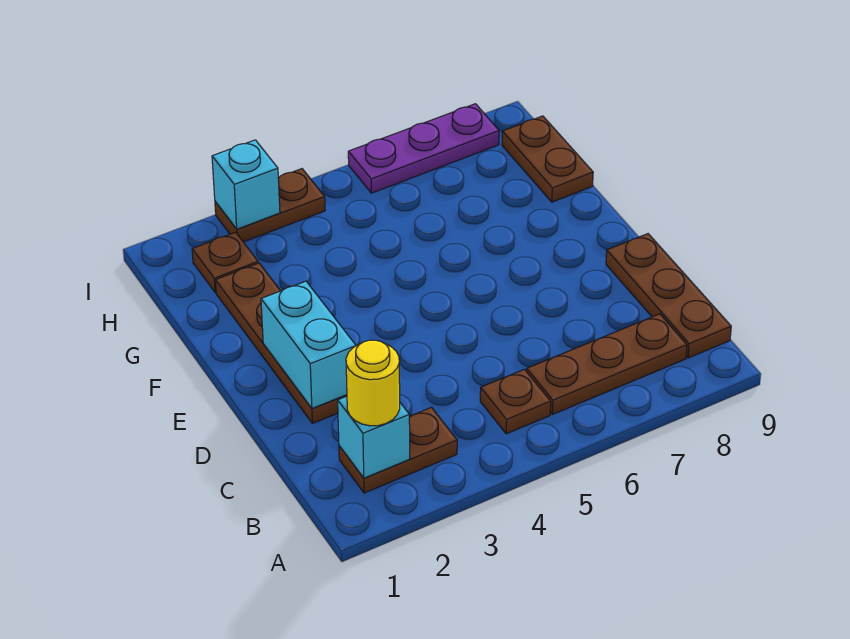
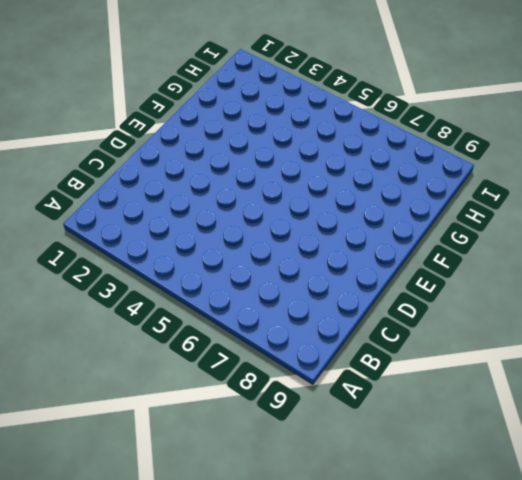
none -> brown 1x2 plate [339,407,457,493]
none -> brown 1x1 plate [480,369,551,434]
none -> brown 1x3 plate [527,314,687,415]

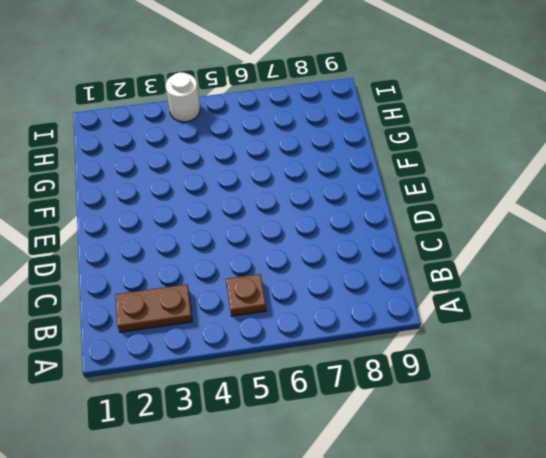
white 1x1 round brick [166,72,200,122] -> brown 1x2 plate [215,169,325,242]
none -> brown 1x3 plate [527,314,687,415]
none -> brown 1x3 plate [606,234,731,358]
none -> brown 1x4 plate [215,263,347,423]

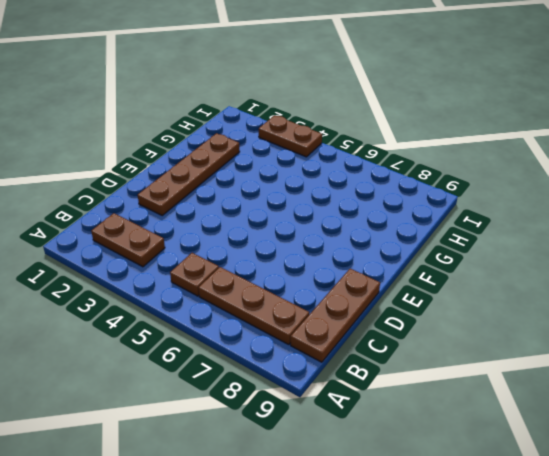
none -> brown 1x2 plate [502,116,593,202]
none -> brown 1x1 plate [192,232,258,293]
none -> purple 1x3 plate [348,104,499,193]

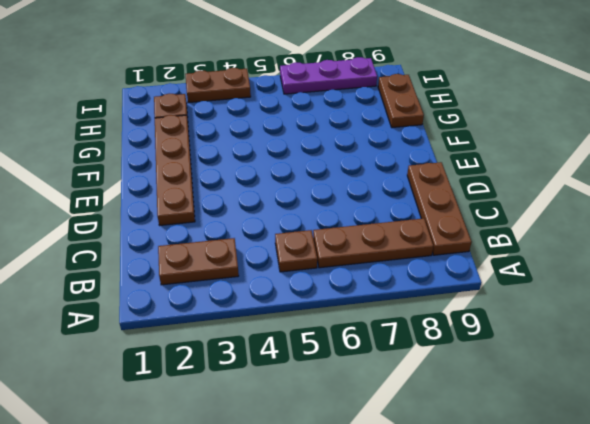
none -> cyan 1x1 brick [338,396,410,478]
none -> cyan 1x2 brick [261,281,356,409]
none -> cyan 1x1 brick [212,140,280,229]

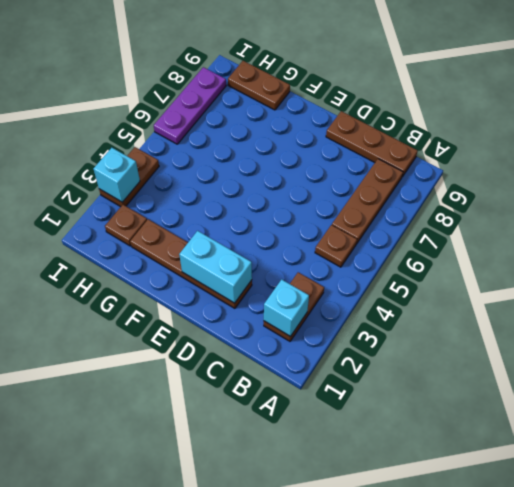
none -> yellow 1x1 round brick [346,340,400,426]

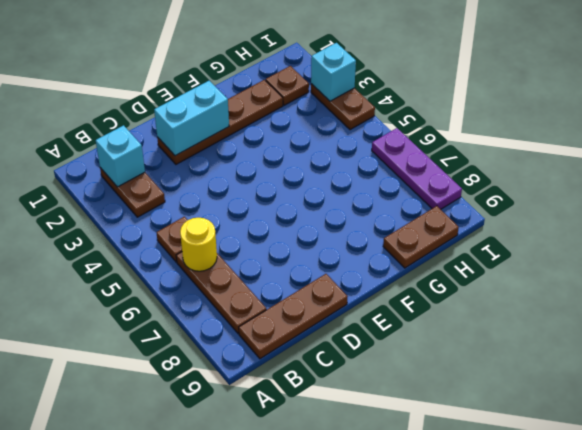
yellow 1x1 round brick [180,218,217,271] -> yellow 1x1 round brick moved to [346,340,400,426]

